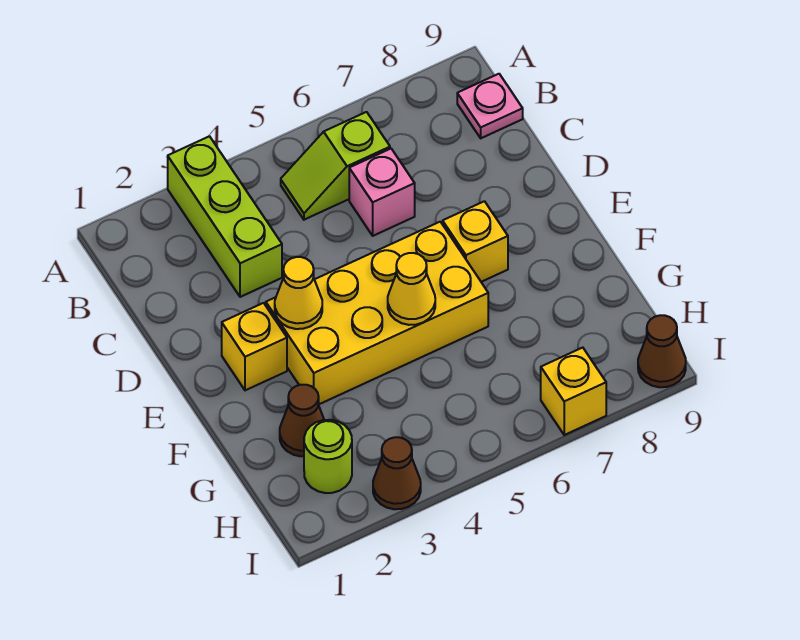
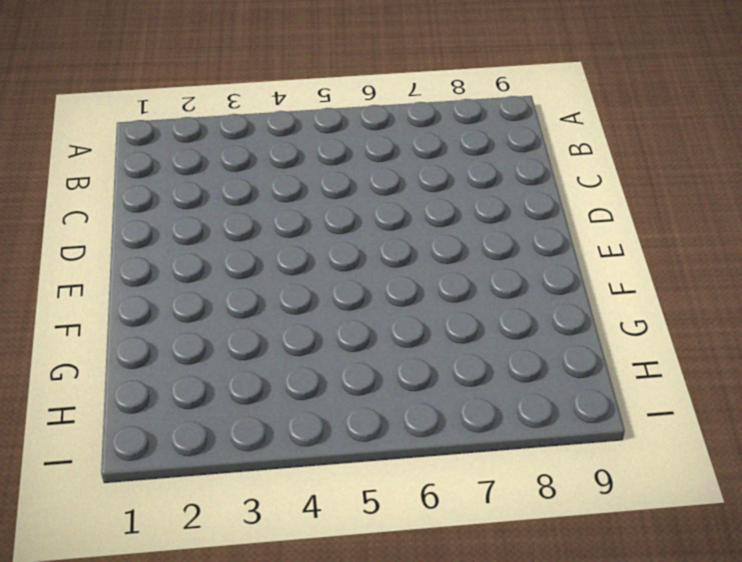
none -> lime 1x3 brick [168,136,282,297]
none -> lime 1x2 slope [281,112,390,220]
none -> pink 1x1 plate [457,74,523,138]

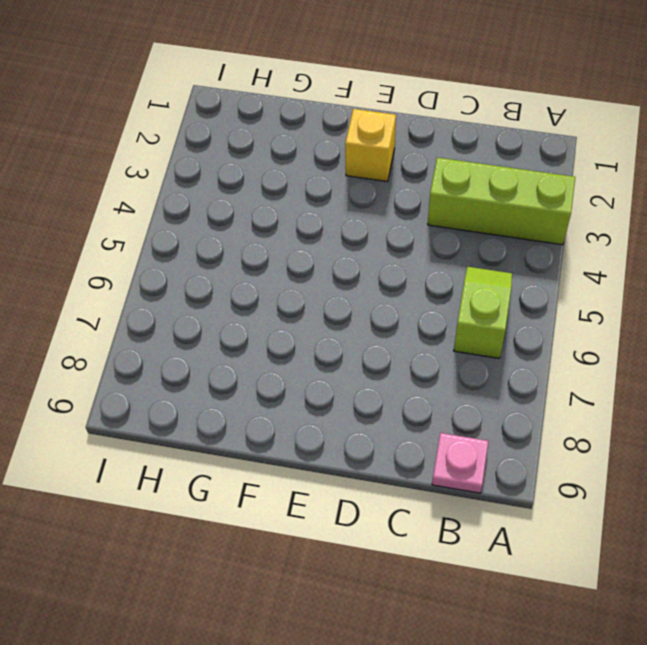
none -> pink 1x1 brick [349,149,415,236]
none -> yellow 2x4 brick [266,222,488,405]
none -> yellow 1x1 brick [443,201,508,282]

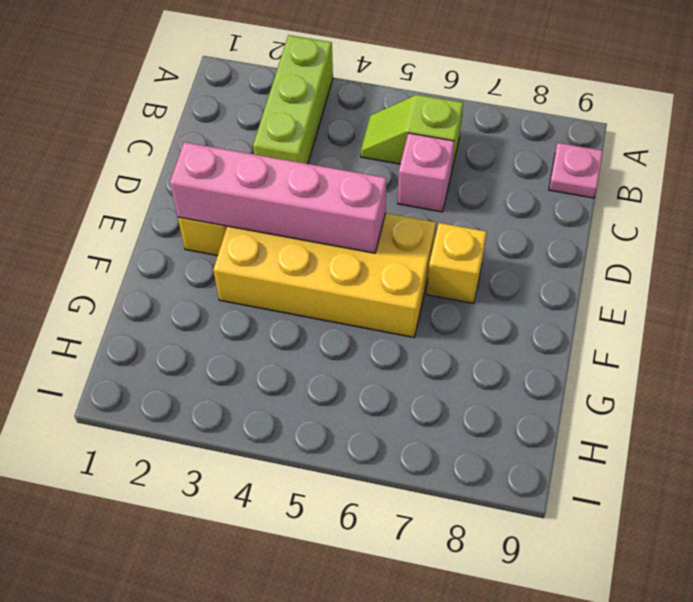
pink 1x4 brick [170,142,386,253] -> yellow 1x1 cone [275,257,322,329]
none -> brown 1x1 cone [280,385,324,456]
none -> lime 1x1 round brick [304,420,352,493]
none -> brown 1x1 cone [373,437,421,509]

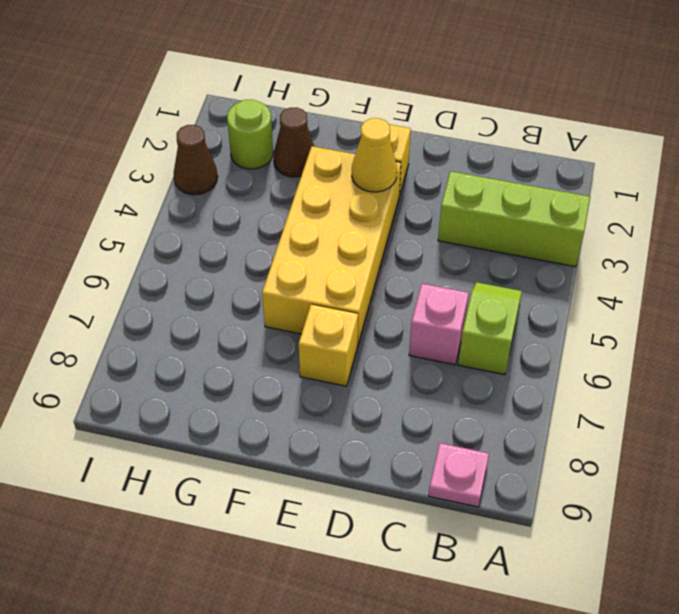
none -> yellow 1x1 brick [541,348,606,435]
none -> brown 1x1 cone [638,315,686,387]
none -> yellow 1x1 cone [388,253,435,325]

